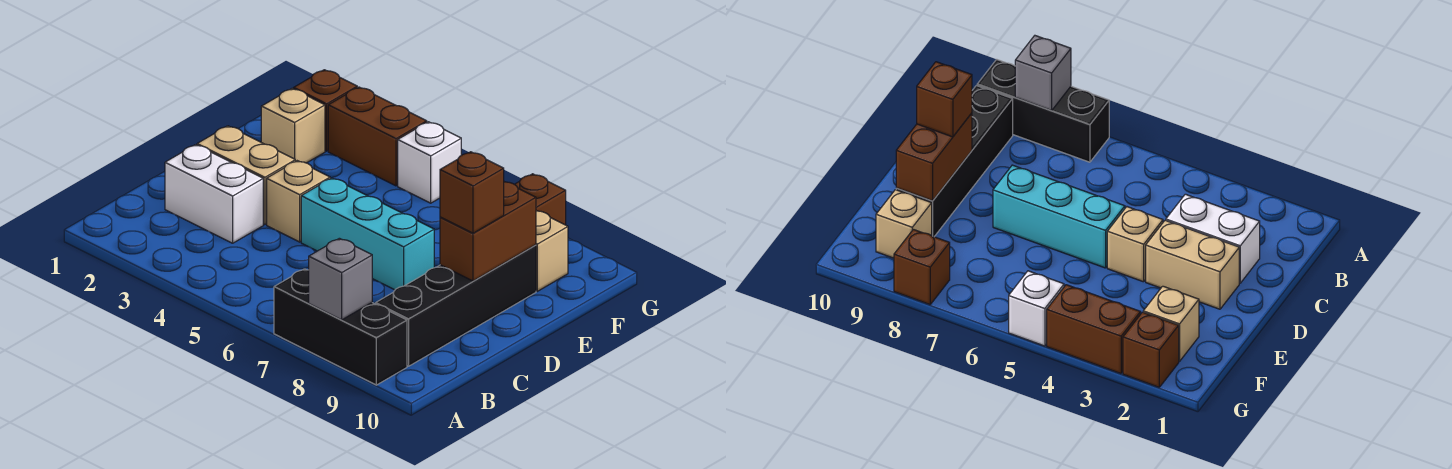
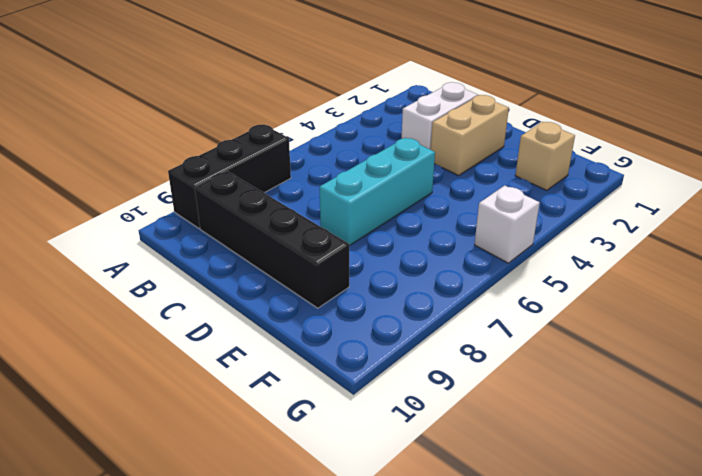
none -> tan 1x1 brick [267,161,330,242]
none -> tan 1x1 brick [536,211,568,291]
none -> brown 1x1 brick [294,70,357,151]

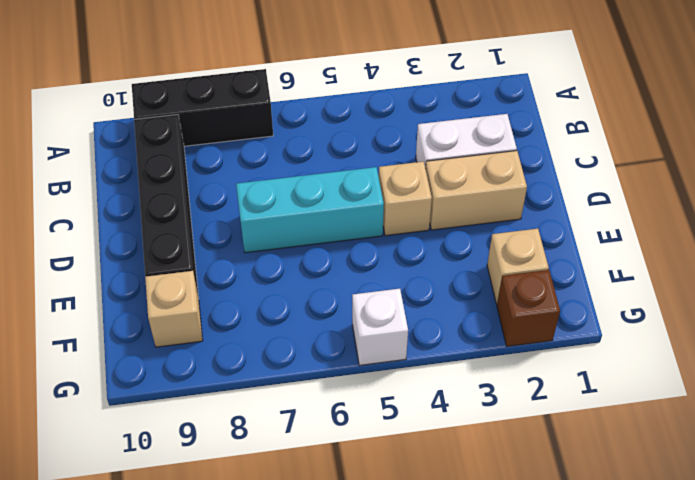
none -> brown 1x2 brick [328,87,427,186]
none -> brown 1x1 brick [515,174,566,225]
none -> grey 1x1 brick [309,238,372,320]

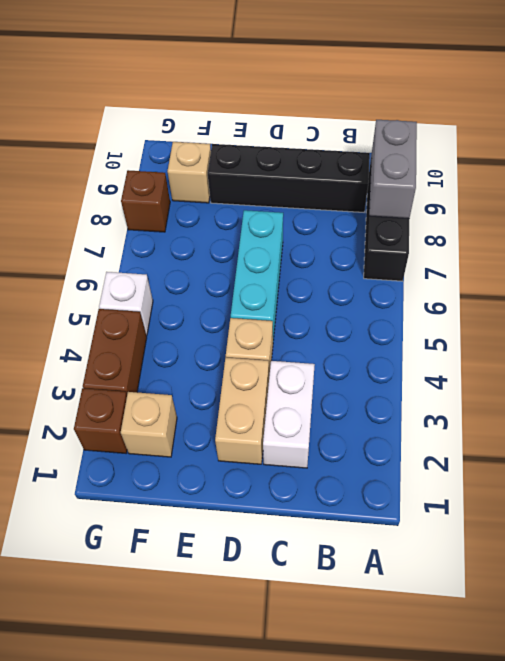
grey 1x2 brick [369,120,417,219] -> grey 1x1 brick [309,238,372,320]
none -> brown 1x2 brick [440,182,536,281]
none -> brown 1x1 brick [440,152,504,233]

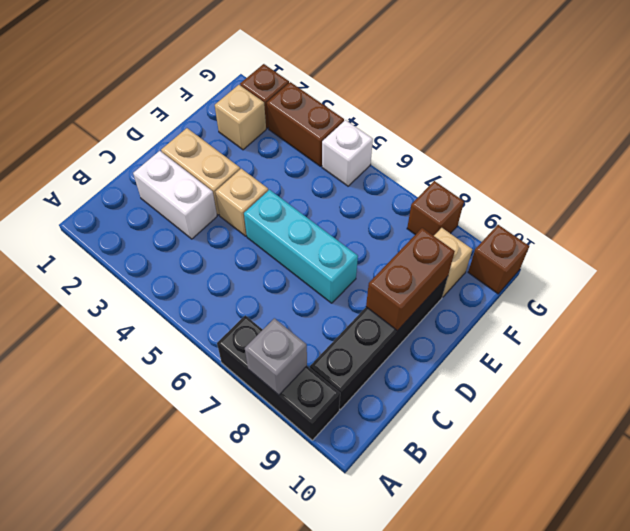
brown 1x1 brick [468,225,529,294] -> brown 1x1 brick moved to [440,152,504,233]

